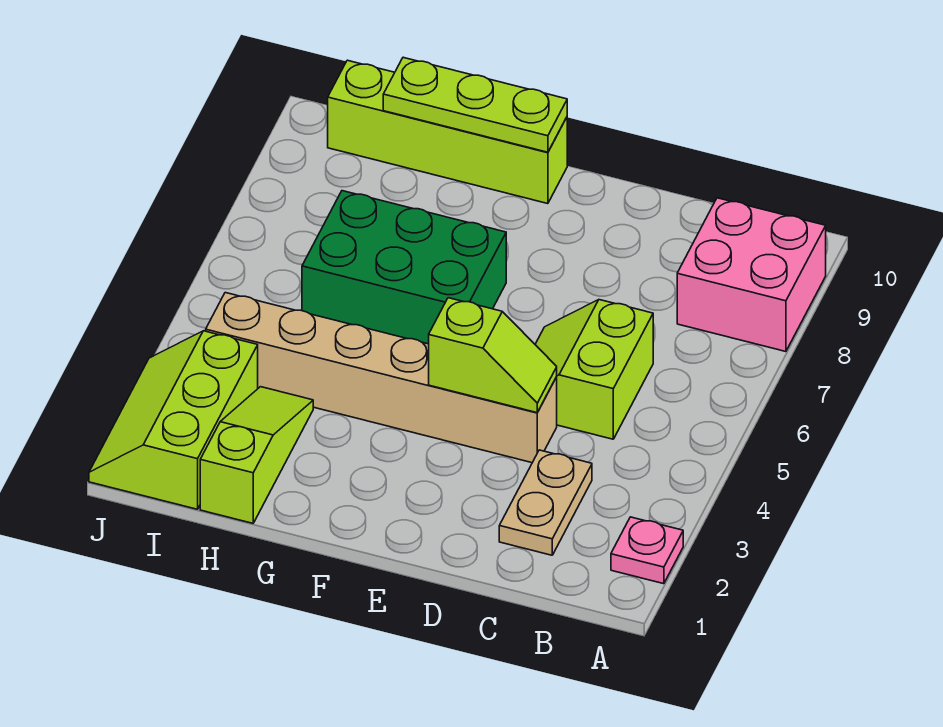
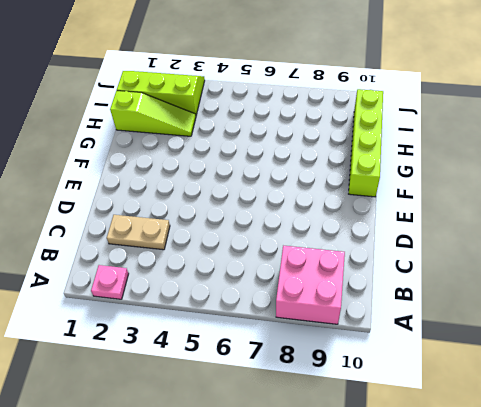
none -> lime 2x2 slope [535,300,653,439]
none -> tan 1x6 brick [206,293,557,463]

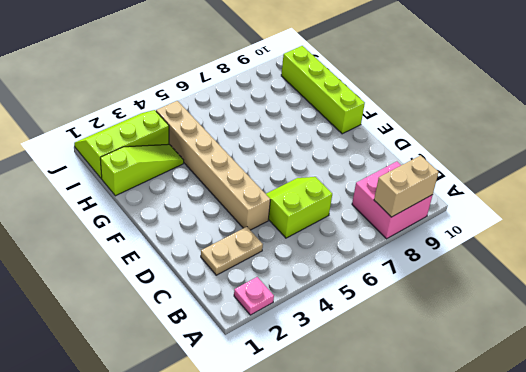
tan 1x2 brick [374,155,439,217] -> none
none -> green 2x3 brick [302,191,506,344]
none -> lime 1x2 slope [429,298,557,413]

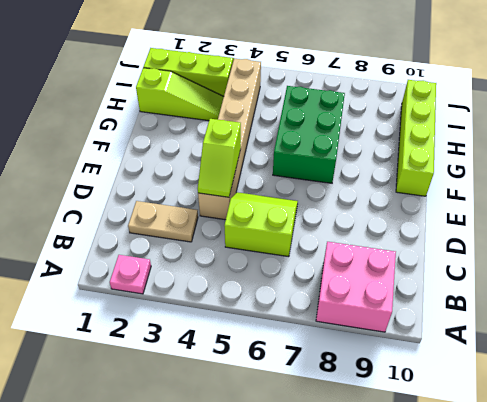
none -> lime 1x3 plate [383,57,567,152]

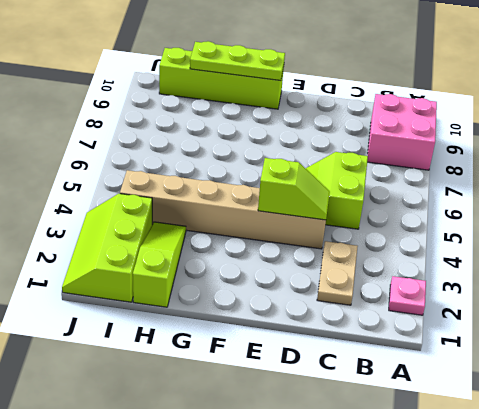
none -> green 2x3 brick [302,191,506,344]

